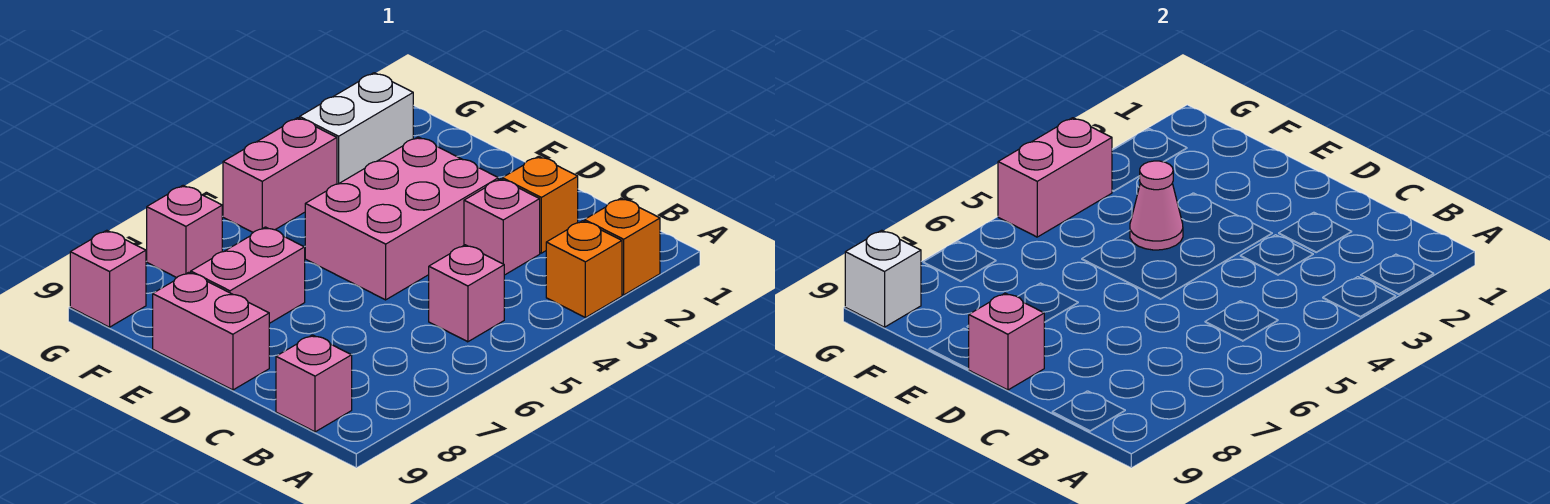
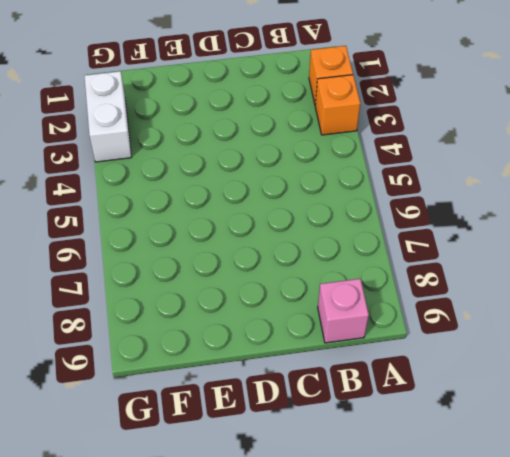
none -> pink 1x1 brick [429,245,504,342]
none -> orange 1x1 brick [502,156,578,253]
none -> pink 1x1 brick [464,179,540,275]

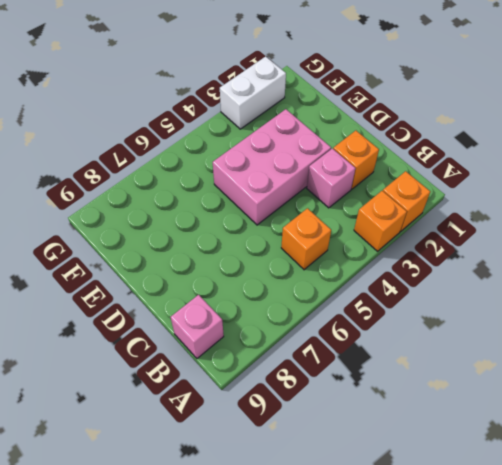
orange 1x1 brick [281,208,331,270] -> pink 1x1 brick [429,245,504,342]
none -> pink 1x2 brick [153,272,269,390]
none -> pink 1x2 brick [191,227,305,323]
none -> pink 1x2 brick [223,118,337,232]

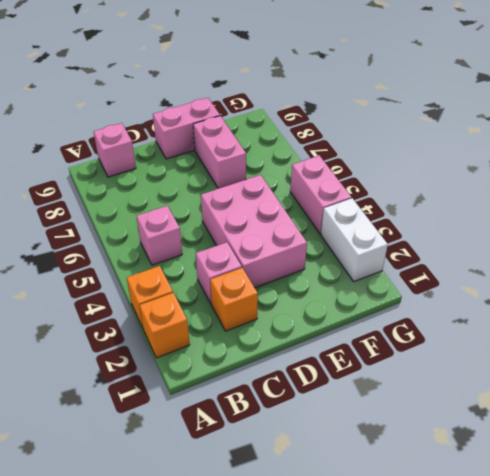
none -> pink 1x1 brick [147,185,222,278]
none -> pink 1x1 brick [70,230,146,327]
none -> pink 1x1 brick [969,293,1044,390]

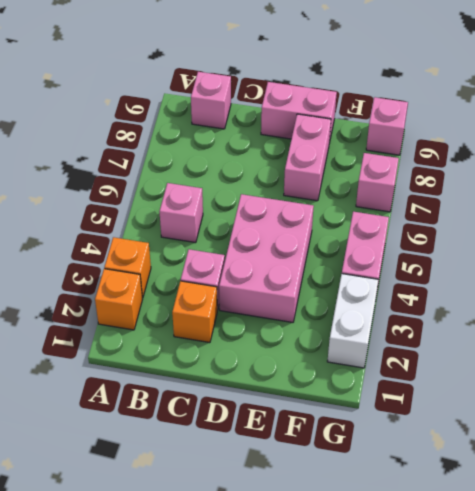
none -> pink 1x1 brick [969,293,1044,390]
none -> pink 1x1 cone [1130,161,1183,250]
none -> pink 1x2 brick [998,118,1112,237]

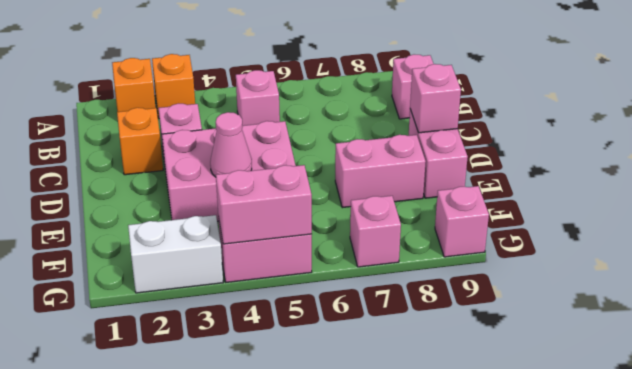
none -> white 1x1 brick [845,230,921,327]

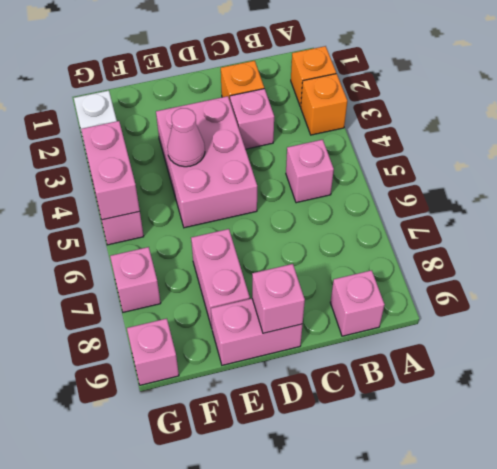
none -> white 1x1 brick [845,230,921,327]

